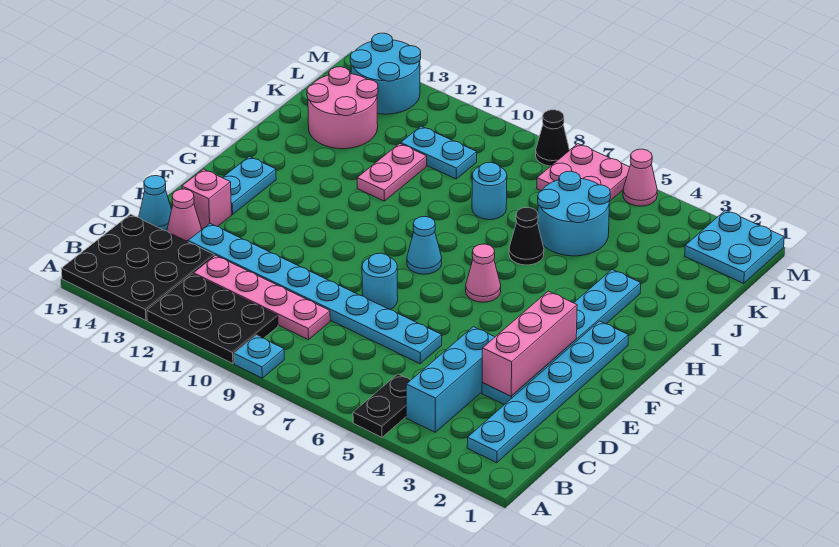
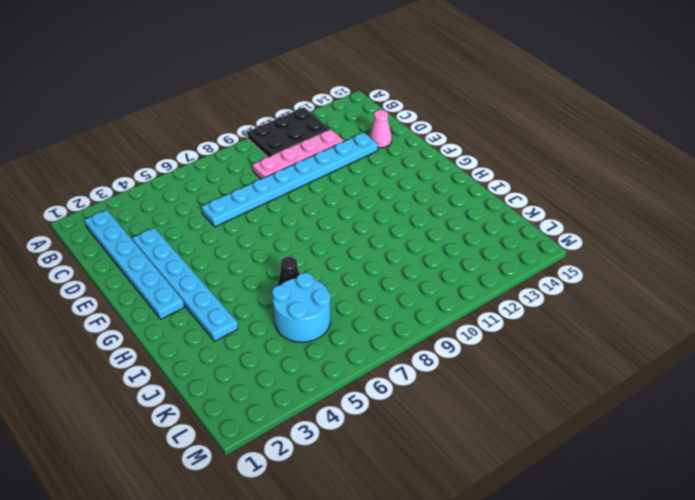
none -> black 1x2 plate [353,374,411,437]
none -> cyan 1x1 plate [234,335,284,378]
none -> black 3x3 plate [61,214,214,320]

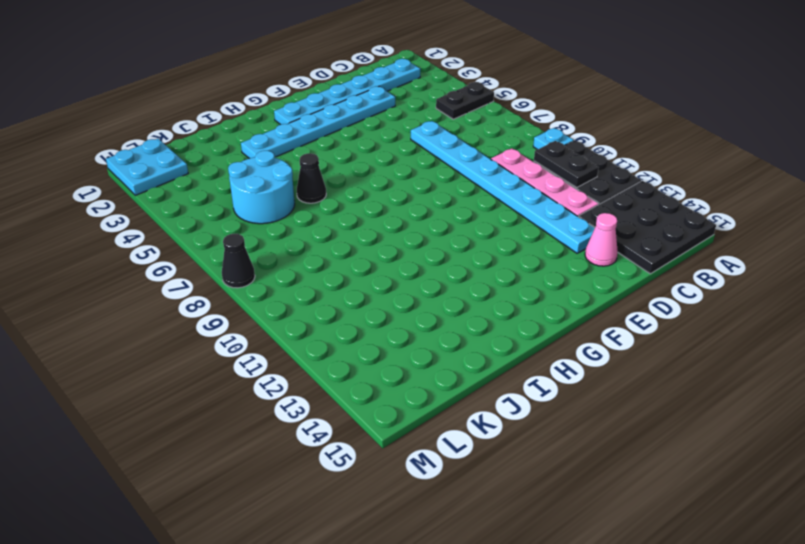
black 1x2 plate [534,141,599,188] -> none
none -> cyan 1x3 brick [406,327,495,432]
none -> cyan 1x1 cone [139,176,172,231]
none -> cyan 1x1 round brick [362,253,398,310]

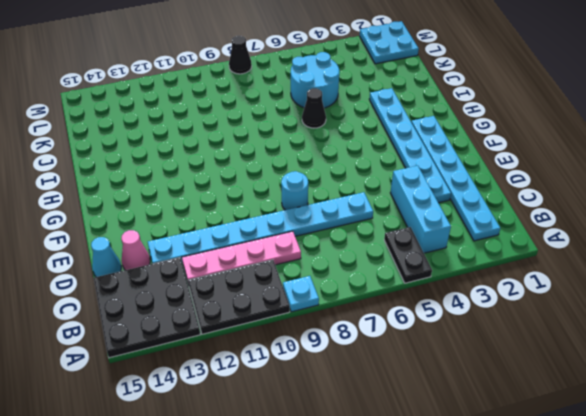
none -> pink 1x1 brick [182,169,232,229]
none -> cyan 1x2 plate [222,157,276,214]
none -> pink 1x1 cone [466,244,501,302]

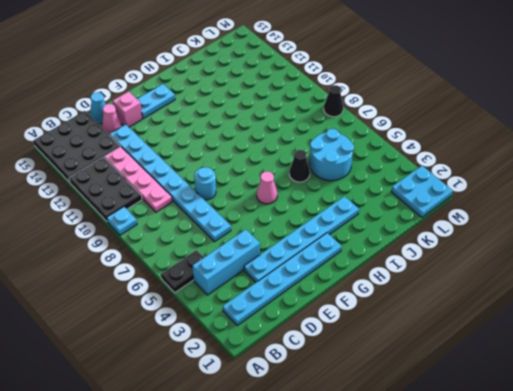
none -> cyan 1x1 cone [407,217,442,274]
none -> pink 1x2 plate [357,144,427,201]
none -> cyan 1x1 round brick [472,162,507,220]

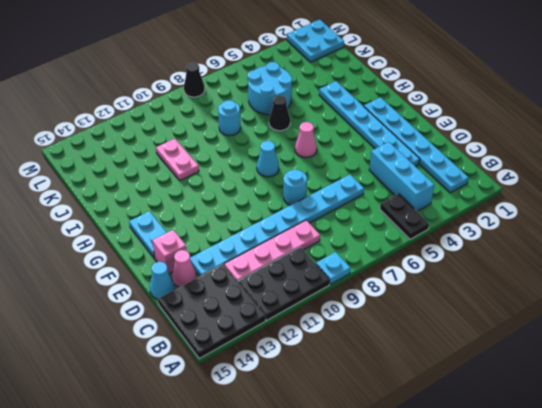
none -> pink 2x2 round brick [307,67,378,149]
none -> cyan 1x2 plate [401,126,477,179]
none -> pink 2x2 plate [537,144,630,201]

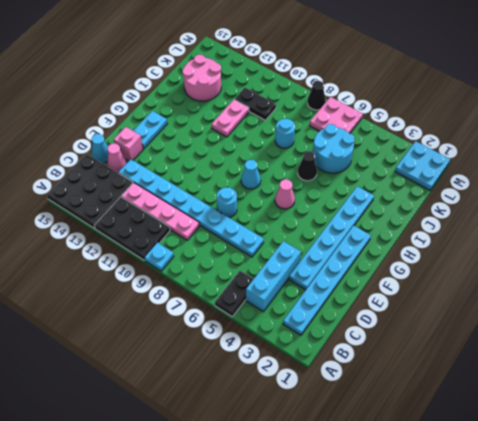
black 1x2 plate [234,87,276,120] -> cyan 1x2 plate [401,126,477,179]
none -> cyan 2x2 round brick [350,33,421,114]
none -> pink 1x1 cone [623,149,657,206]
none -> pink 1x3 brick [482,291,577,396]

